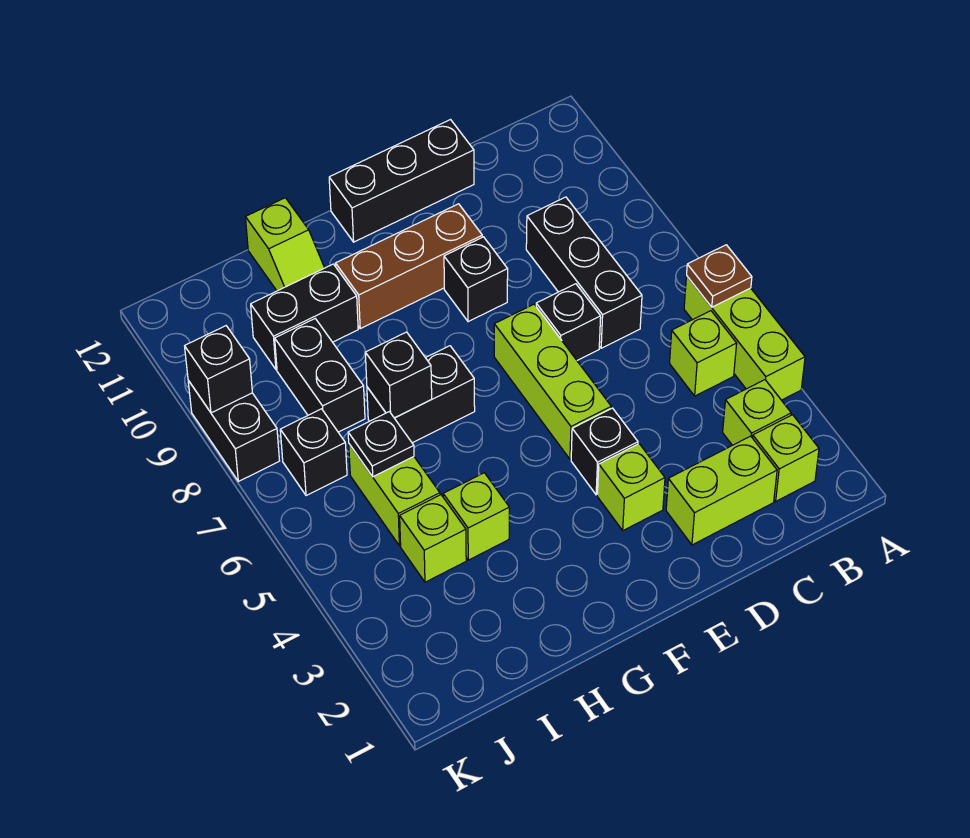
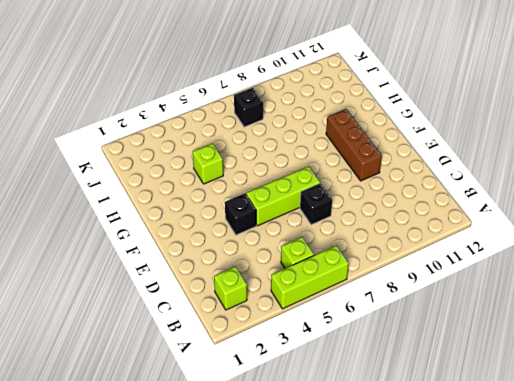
none -> lime 1x1 brick [723,380,791,445]
none -> lime 1x2 brick [666,436,777,545]
none -> black 1x3 brick [526,197,642,348]

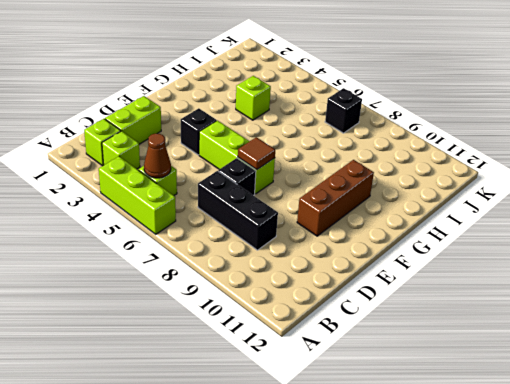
brown 1x1 cone [144,134,171,178] -> none
brown 1x1 tile [238,137,275,170] -> none
none -> black 1x3 brick [329,120,474,242]
none -> lime 1x1 brick [597,444,665,530]
none -> black 1x1 brick [444,237,508,322]

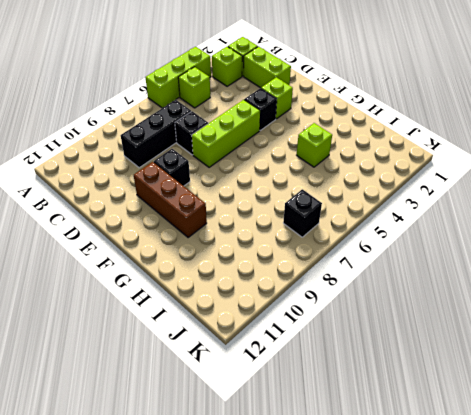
none -> black 1x3 brick [329,120,474,242]
none -> black 1x2 brick [367,346,475,443]
none -> black 1x2 brick [251,264,358,370]

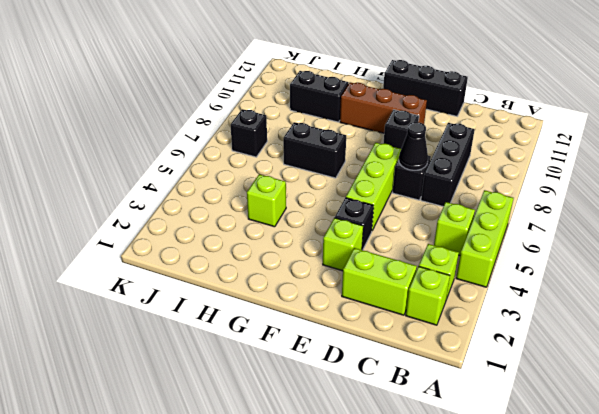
black 1x1 cone [399,122,428,170] -> none
none -> lime 1x2 slope [246,198,324,291]
none -> lime 1x1 brick [400,495,466,582]
none -> lime 1x2 brick [349,444,440,546]

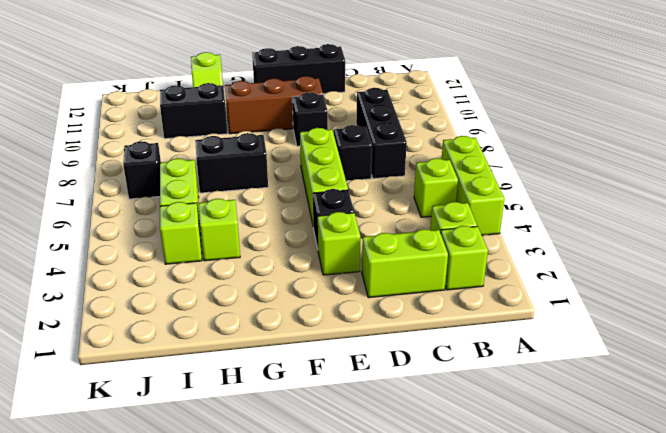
none -> black 1x2 brick [275,319,365,432]
none -> black 1x2 brick [188,381,279,481]
none -> brown 1x1 plate [687,245,752,307]

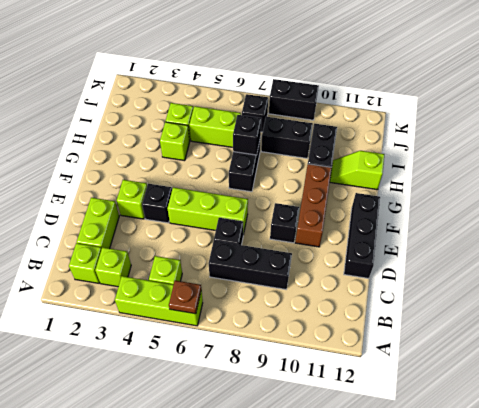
none -> black 1x1 plate [348,412,414,477]
none -> black 1x1 brick [185,326,252,413]

